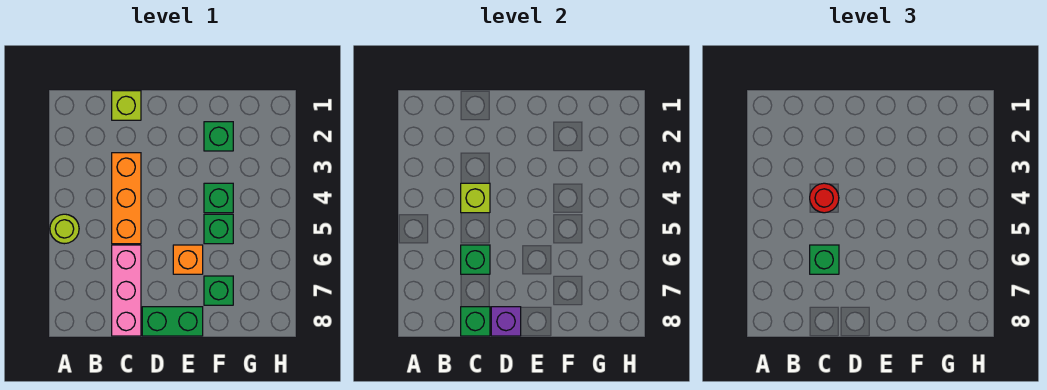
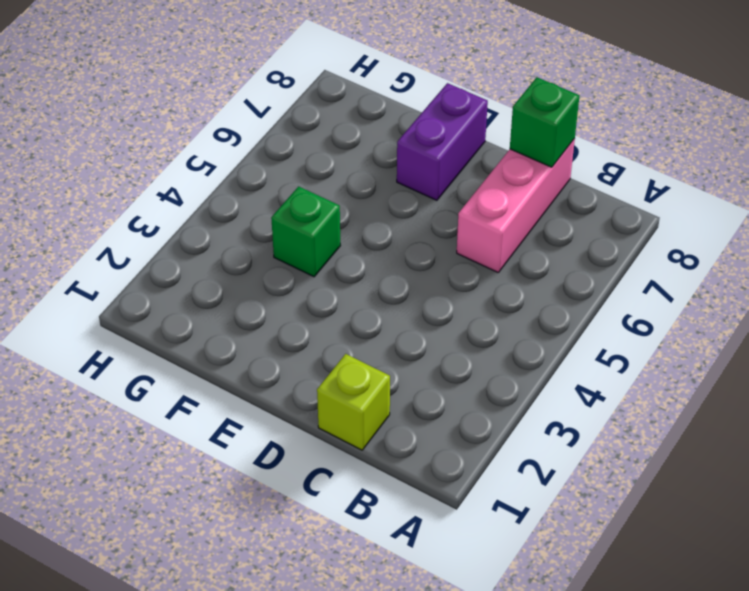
purple 1x2 brick [397,83,488,200] -> green 1x2 brick [142,307,203,336]
none -> lime 1x1 round brick [50,214,79,244]
none -> orange 1x3 brick [112,153,141,244]
none -> orange 1x1 brick [173,245,203,274]

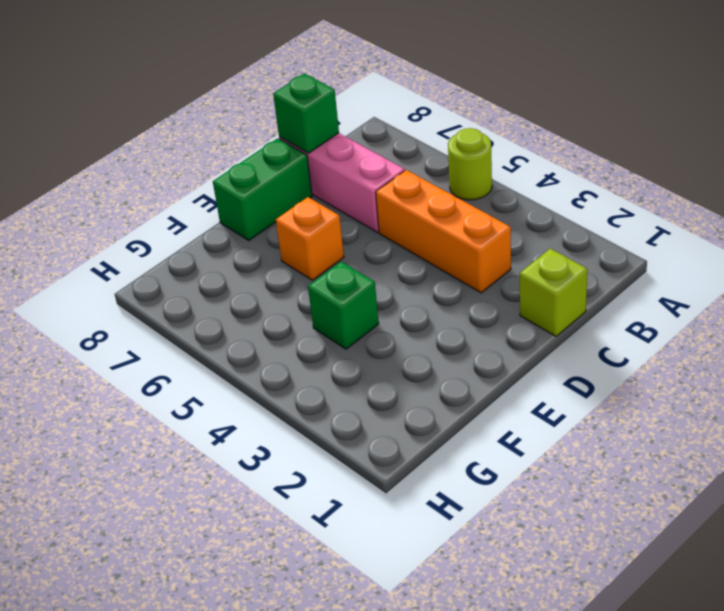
none -> green 1x1 brick [204,122,233,151]
none -> green 1x1 brick [204,214,233,244]
none -> green 1x1 brick [204,276,233,305]

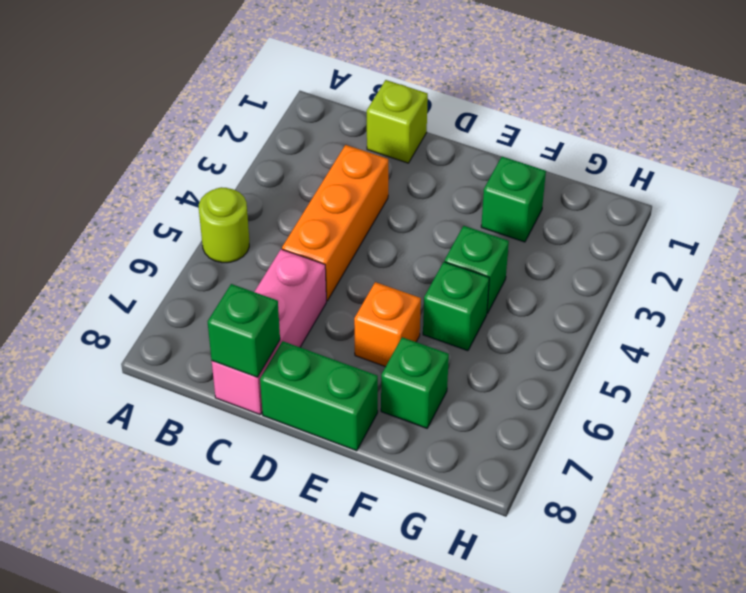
none -> lime 1x1 brick [461,183,490,213]
none -> green 1x1 brick [461,245,490,274]
none -> purple 1x1 brick [491,307,521,336]

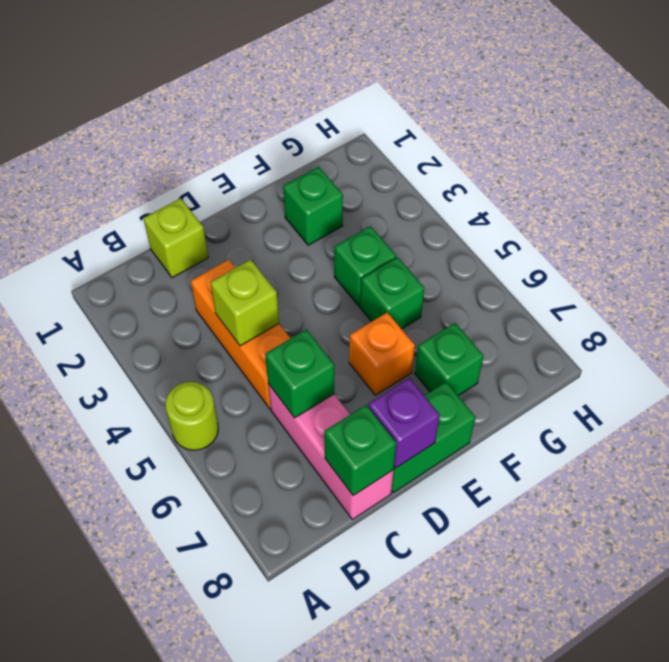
none -> red 1x1 round brick [810,183,839,213]
none -> green 1x1 brick [810,245,839,274]

